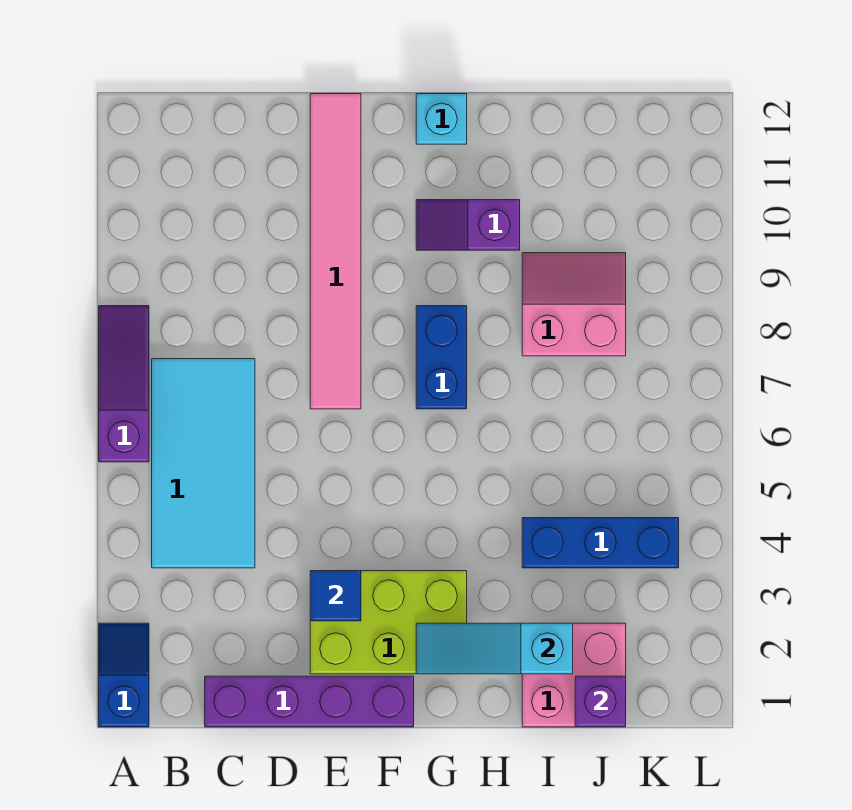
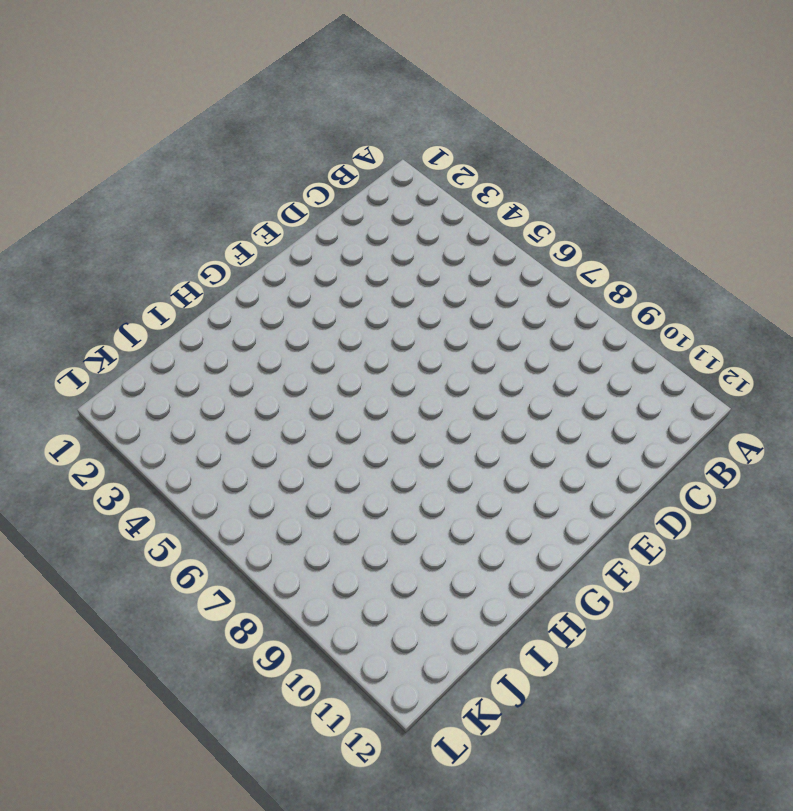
none -> blue 1x2 slope [99,623,149,727]
none -> purple 1x3 slope [99,306,149,462]
none -> cyan 2x4 tile [152,359,255,568]

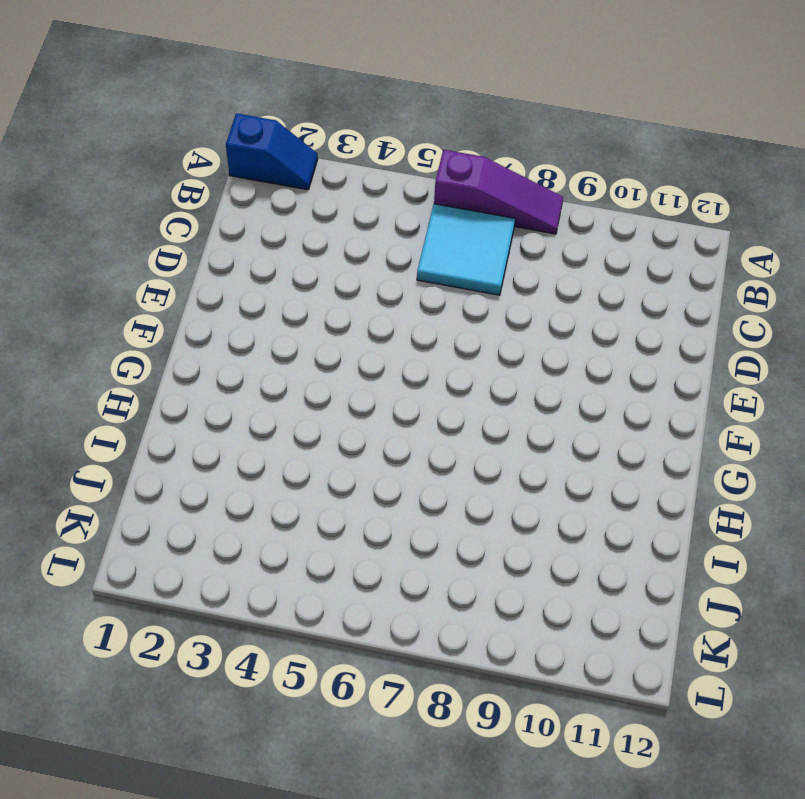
cyan 2x2 tile [417,204,515,295] -> cyan 2x4 tile [152,359,255,568]
none -> purple 1x4 brick [205,676,414,727]
none -> lime 2x3 brick [310,571,467,674]
none -> pink 1x6 tile [310,94,361,409]

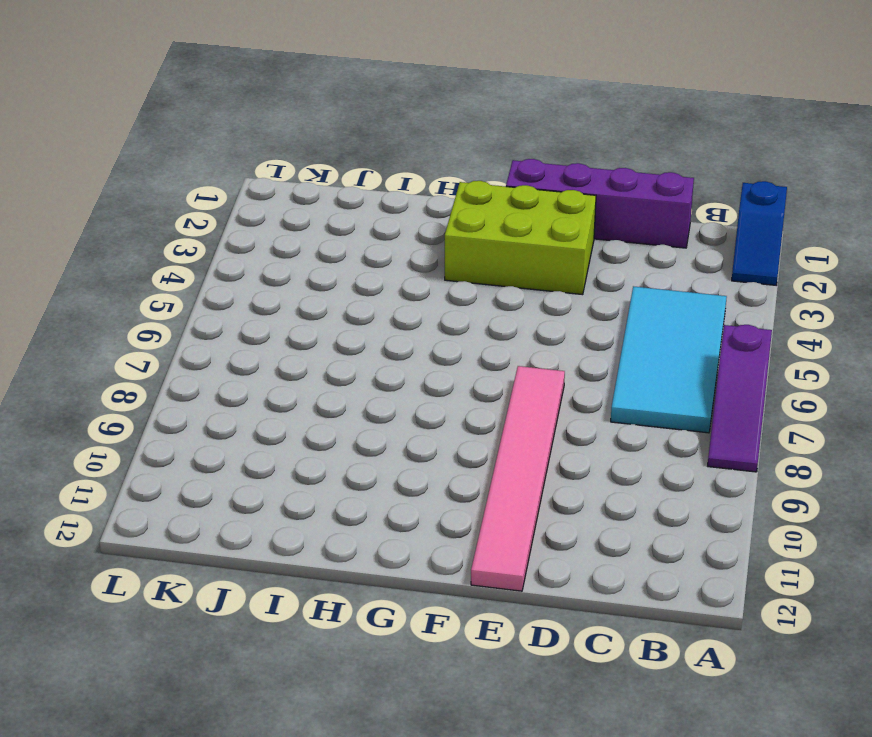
none -> blue 1x2 brick [416,306,467,409]
none -> purple 1x2 slope [416,200,520,250]
none -> cyan 1x1 brick [416,94,467,144]

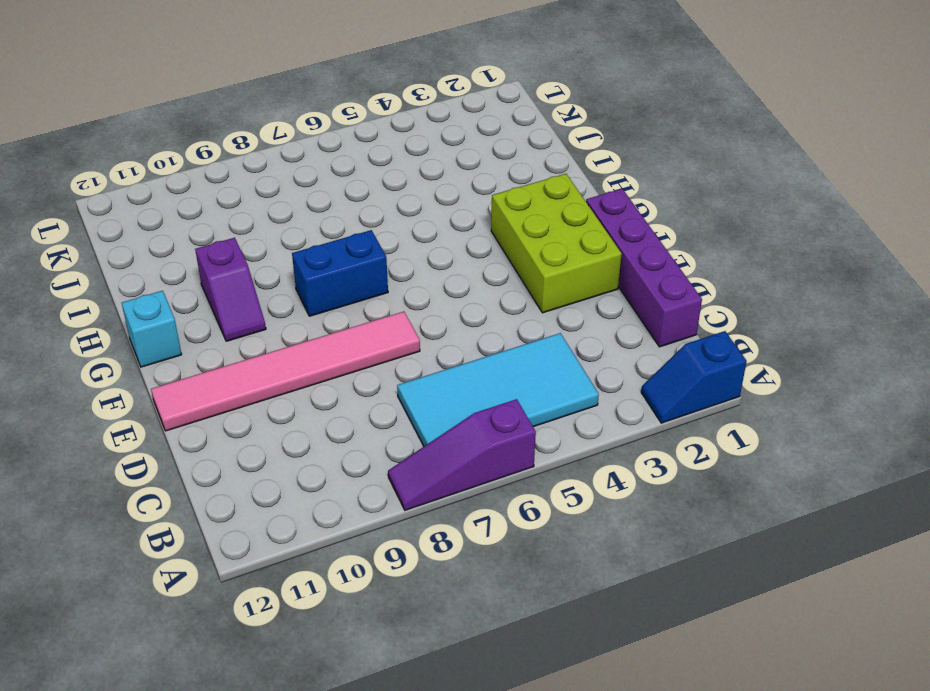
none -> pink 2x2 brick [522,623,626,727]
none -> blue 1x3 brick [522,518,679,568]
none -> pink 2x2 slope [522,253,626,356]

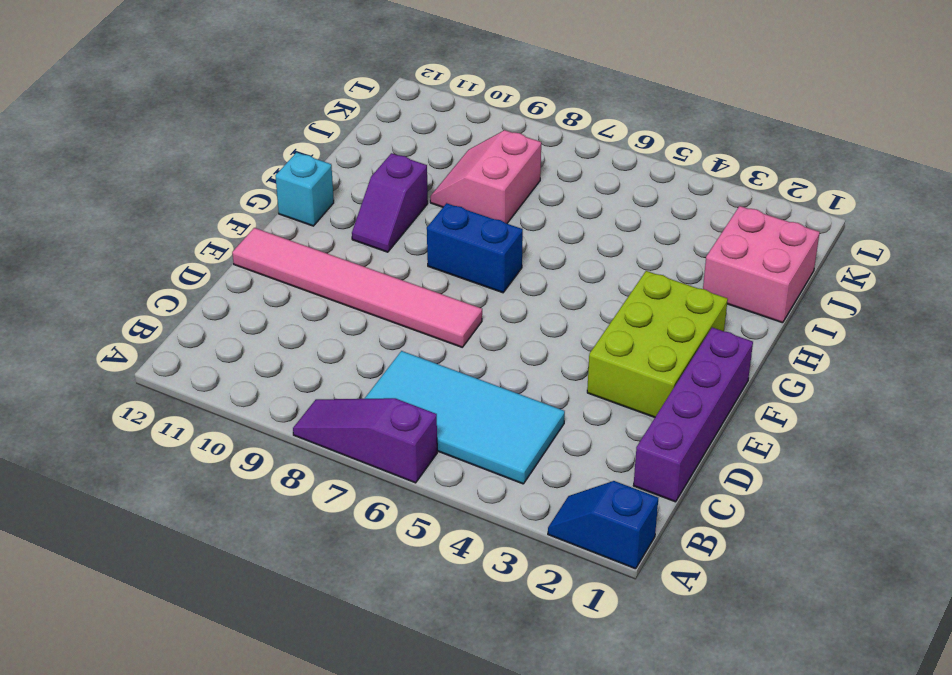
none -> blue 1x3 brick [522,518,679,568]
none -> blue 1x1 tile [310,571,361,621]
none -> cyan 1x3 slope [416,623,573,674]

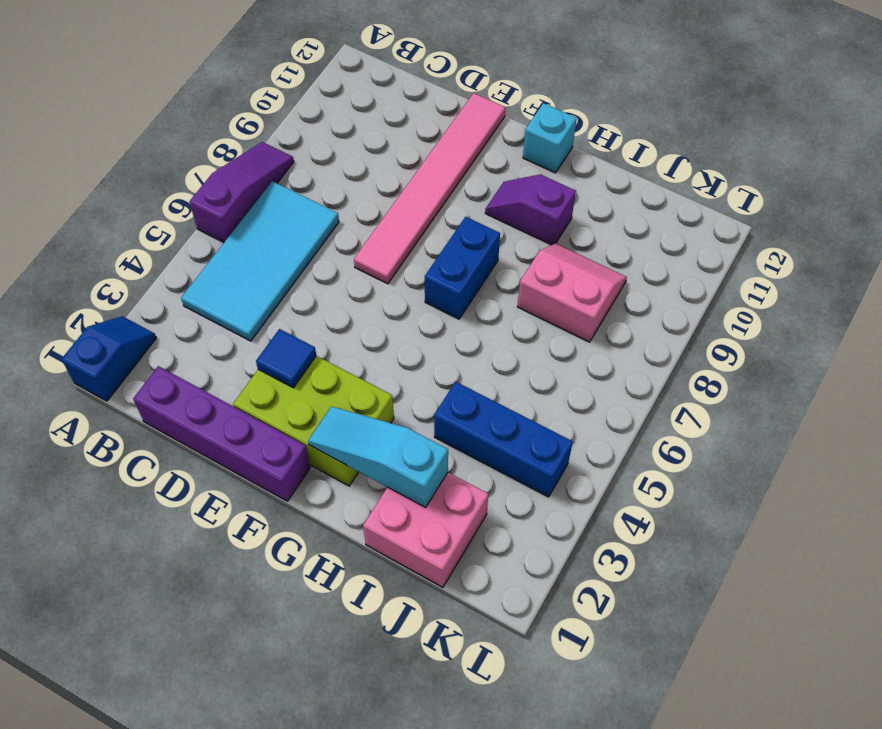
none -> purple 1x1 brick [575,676,626,727]

